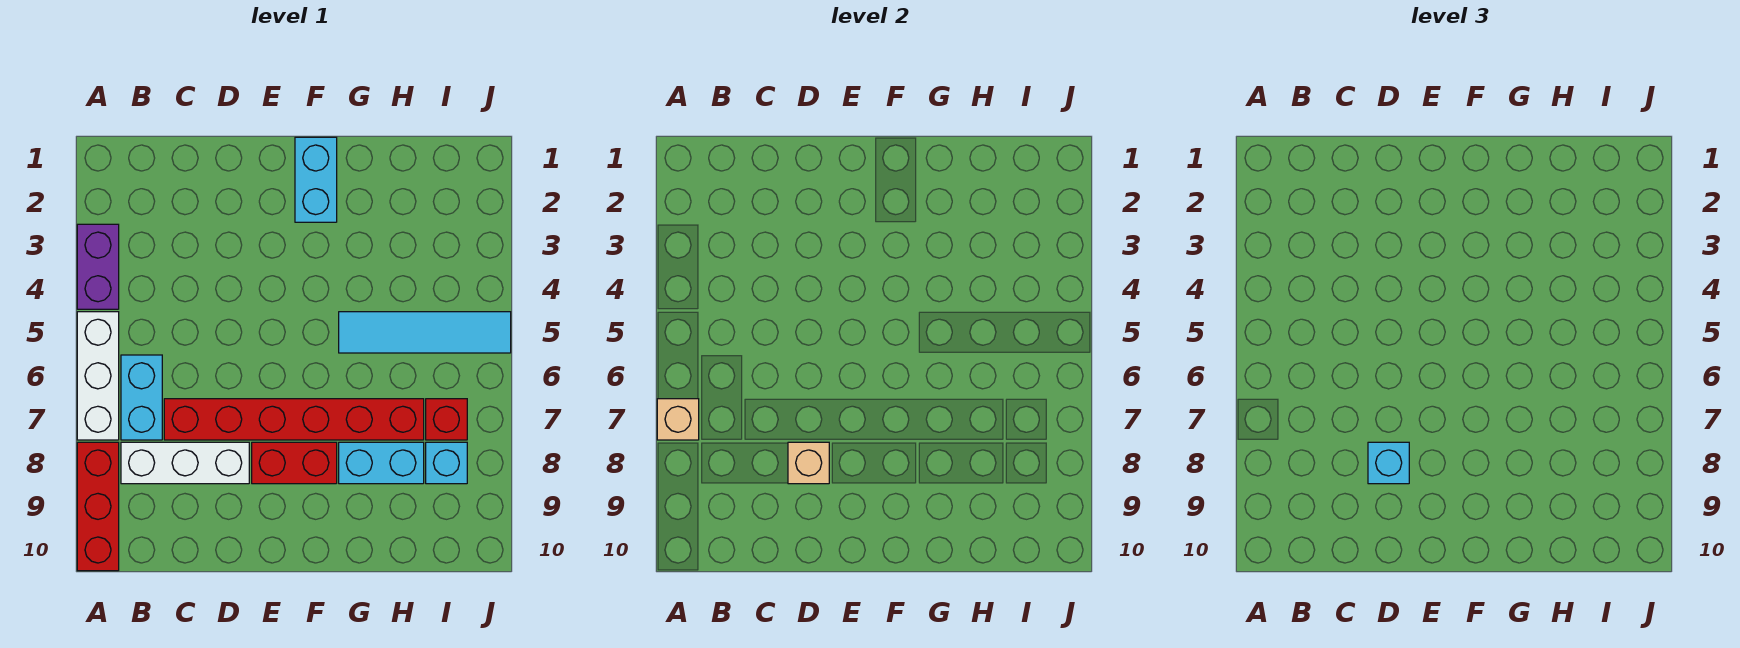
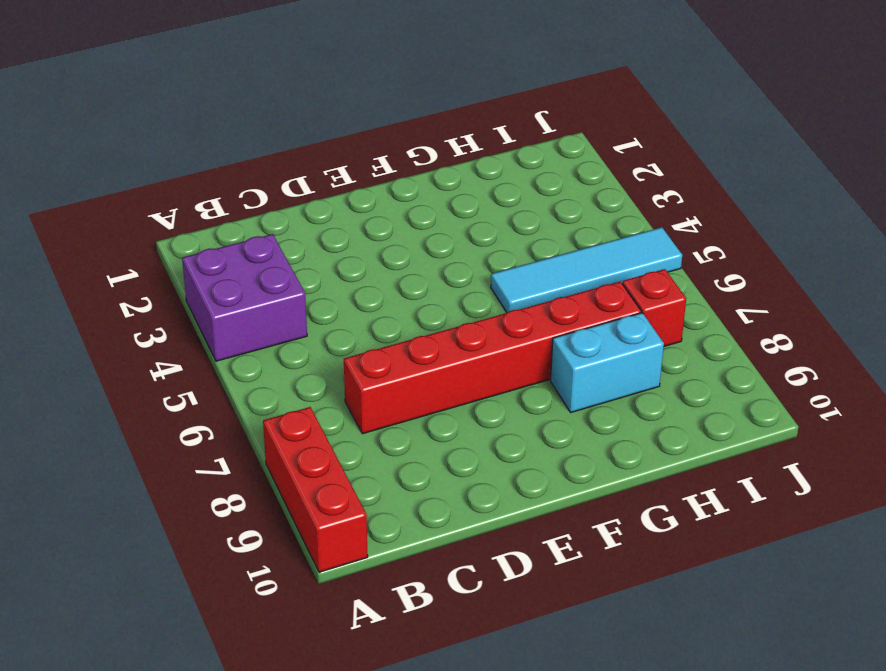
purple 2x2 brick [182,234,307,361] -> purple 1x2 brick [77,224,119,309]
none -> white 1x3 brick [77,312,119,440]
none -> cyan 1x2 brick [121,355,162,440]
none -> white 1x3 brick [121,442,249,484]

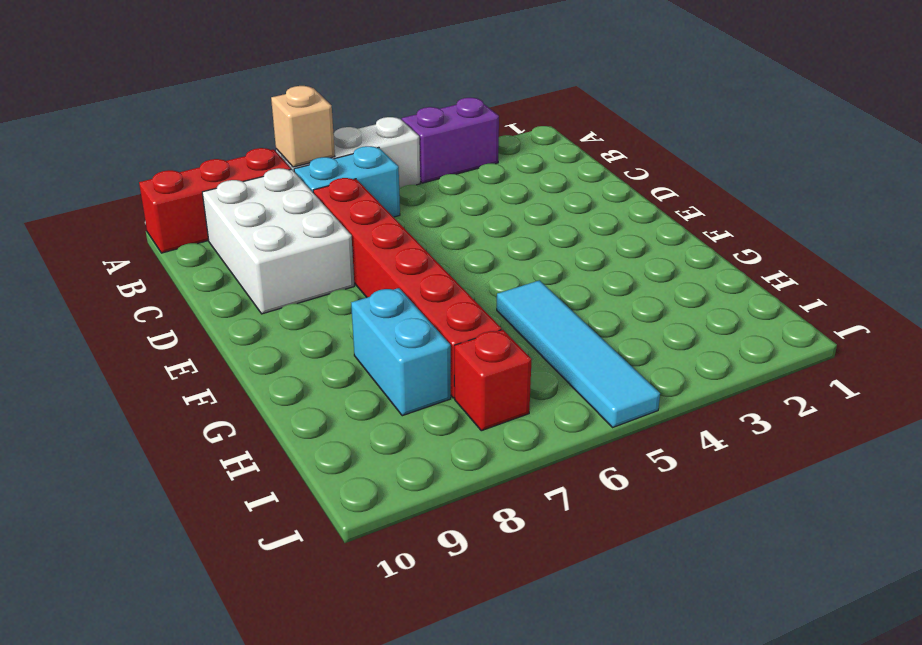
white 2x3 brick [202,168,354,314] -> white 1x3 brick [121,442,249,484]
none -> red 1x2 brick [252,442,337,484]
none -> cyan 1x2 brick [295,137,337,222]
none -> cyan 1x1 brick [426,442,467,484]

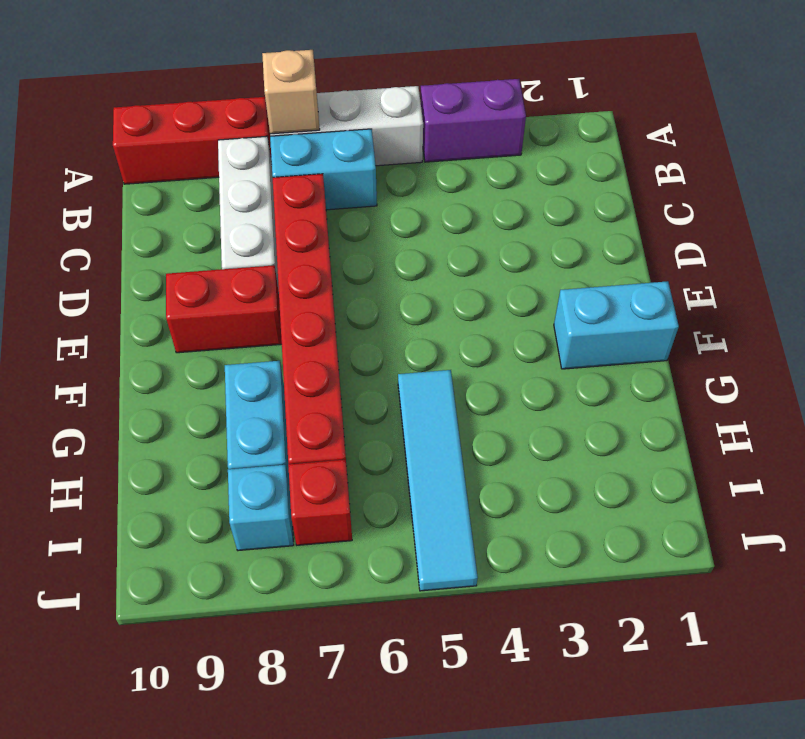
red 1x2 brick [166,265,282,353] -> red 1x2 brick turned to [252,442,337,484]
none -> tan 1x1 brick [788,442,829,484]
none -> cyan 1x1 brick [1368,442,1409,484]

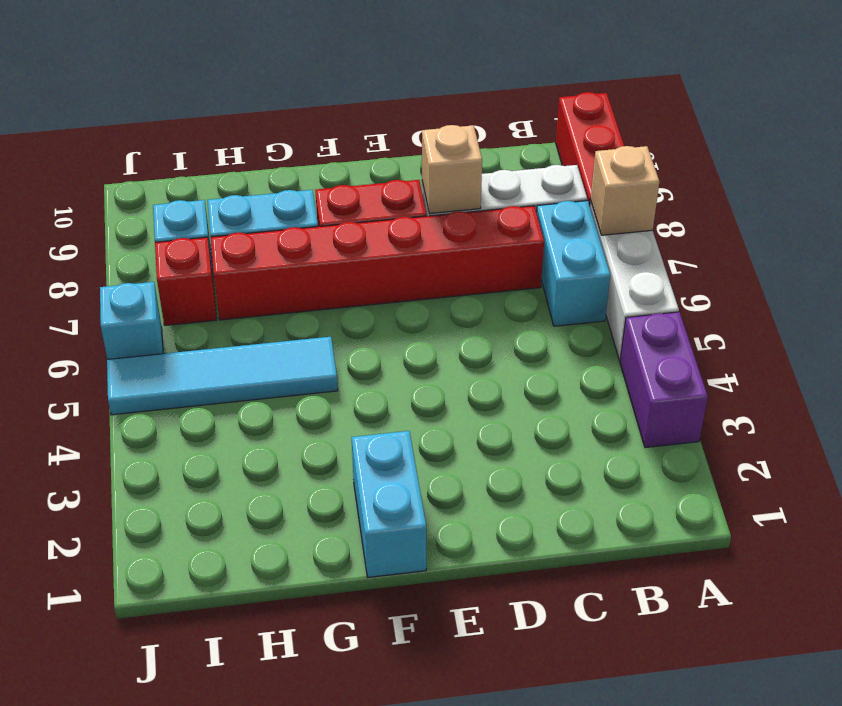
cyan 1x1 brick [100,282,163,359] -> cyan 1x1 brick moved to [1368,442,1409,484]

